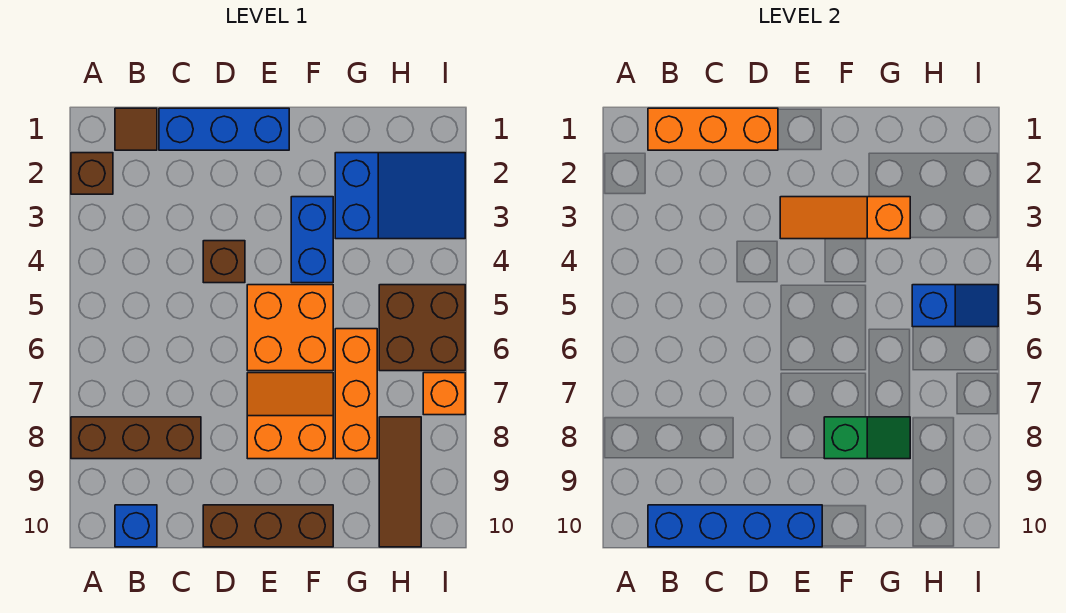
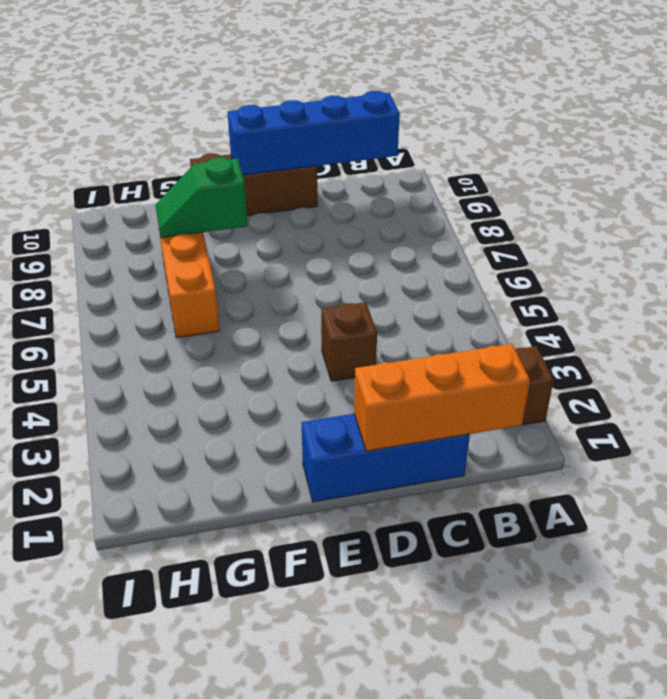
none -> brown 1x3 brick [71,417,201,459]
none -> brown 1x1 tile [115,108,157,150]
none -> blue 1x1 brick [115,505,157,547]

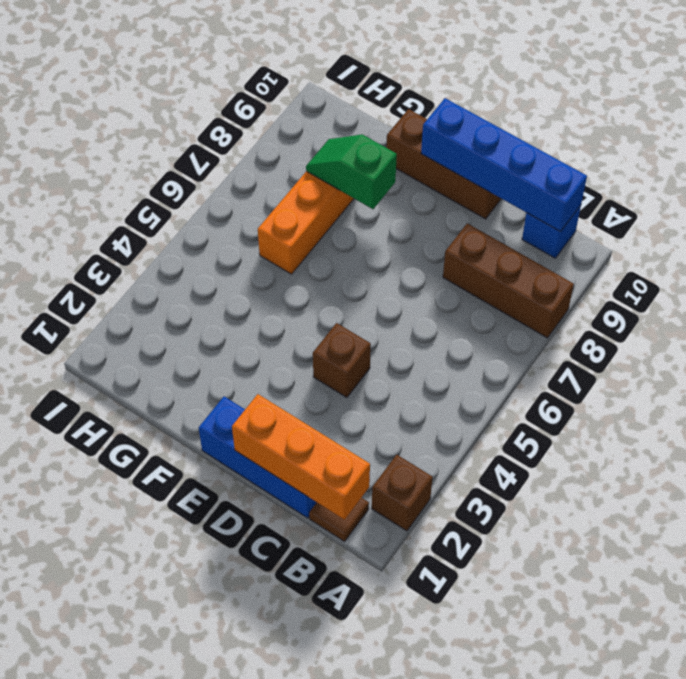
none -> orange 2x2 brick [247,285,333,371]
none -> orange 2x2 slope [247,373,333,459]
none -> blue 1x2 brick [291,197,333,283]

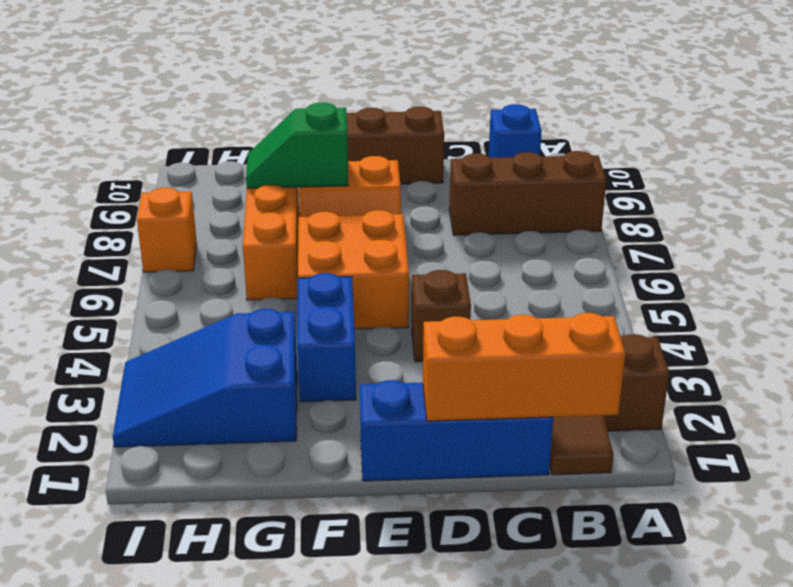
none -> brown 2x2 brick [379,285,465,371]
none -> brown 1x3 tile [379,417,421,547]
none -> blue 1x4 brick [648,505,822,547]

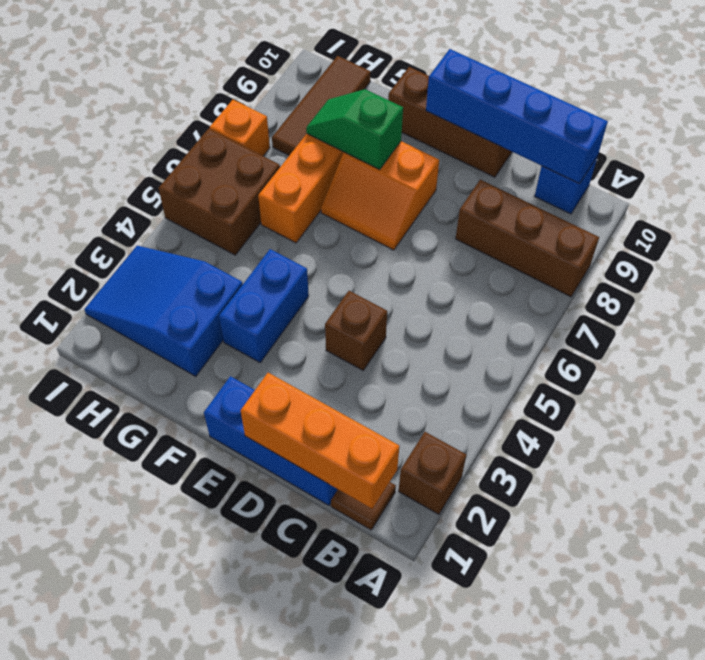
none -> orange 2x2 brick [247,285,333,371]
none -> orange 1x3 slope [780,197,910,239]
none -> blue 1x2 slope [912,285,998,327]

